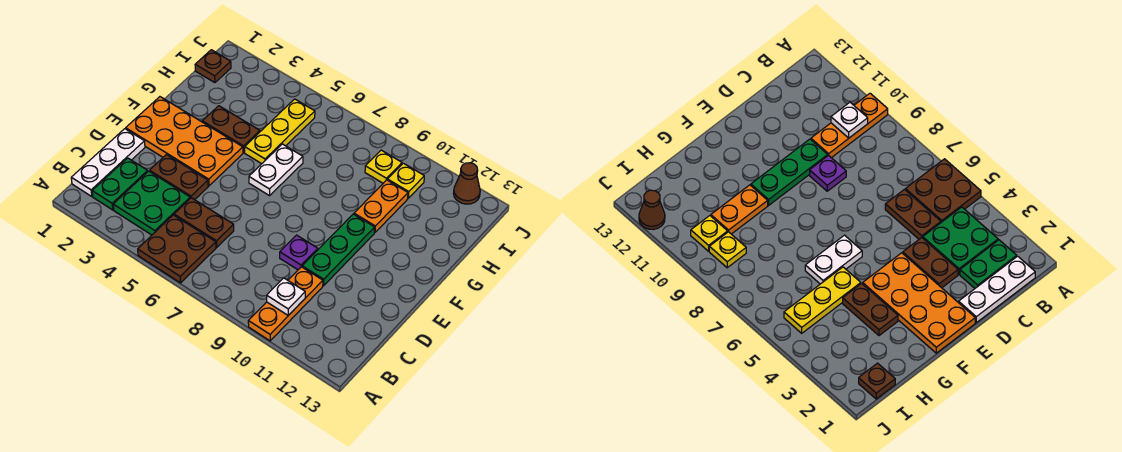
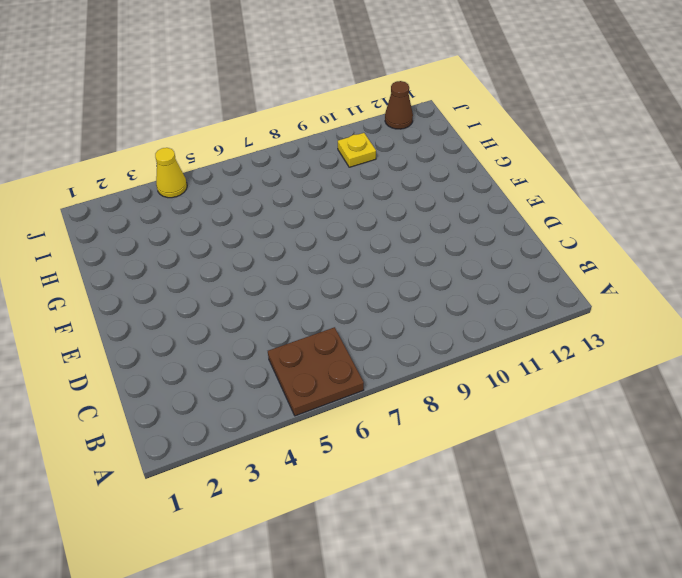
yellow 1x1 cone [155,148,187,198] -> none
none -> orange 1x3 plate [248,267,323,341]
none -> white 1x3 plate [71,129,145,196]
none -> green 1x2 plate [92,158,148,210]

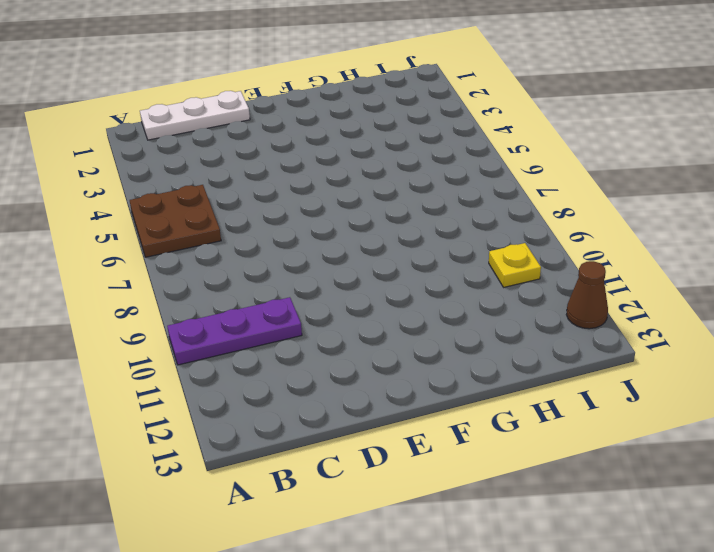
purple 1x3 plate [167,297,302,365] -> orange 1x3 plate [248,267,323,341]
none -> green 1x2 plate [92,158,148,210]
none -> green 2x2 plate [113,171,190,235]
none -> brown 1x2 plate [174,198,234,247]

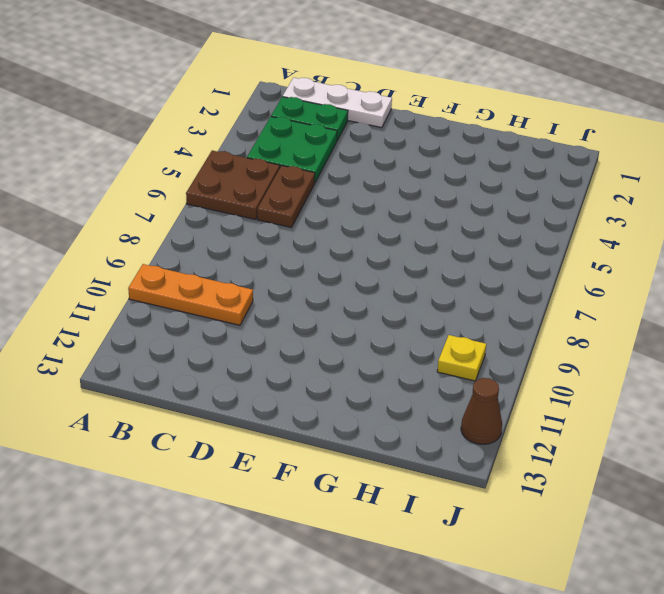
none -> brown 1x2 plate [150,155,208,200]
none -> purple 1x1 plate [280,235,318,270]
none -> green 1x3 plate [302,214,375,286]

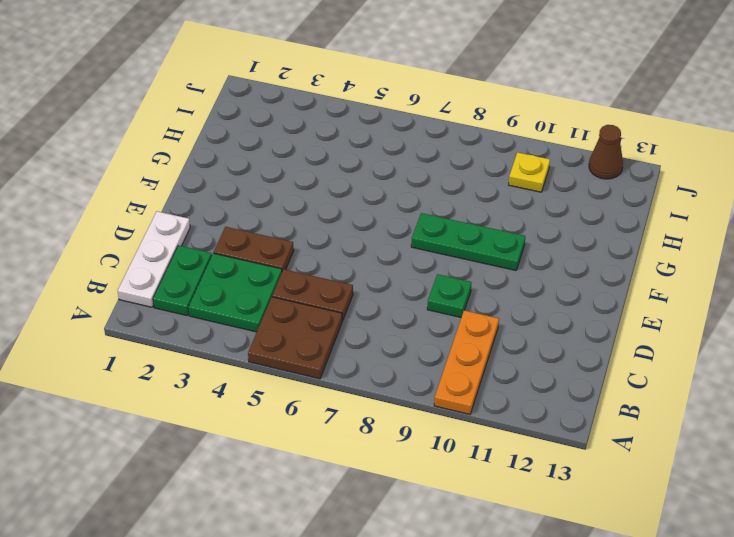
green 1x1 plate [427,274,472,317] -> purple 1x1 plate [280,235,318,270]
green 1x3 plate [411,213,525,270] -> green 1x3 plate turned to [302,214,375,286]
none -> orange 2x4 plate [126,97,243,186]
none -> white 1x2 plate [249,144,303,196]
none -> brown 1x2 plate [202,106,260,152]

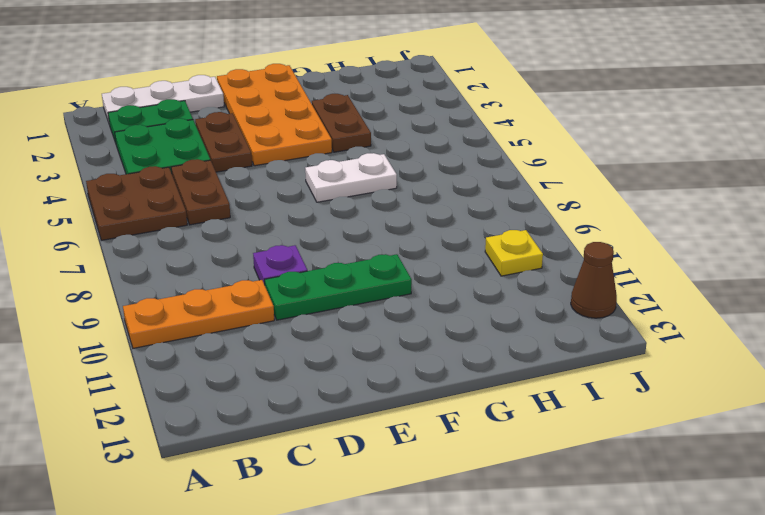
none -> yellow 1x3 plate [245,99,315,164]
none -> orange 1x2 plate [354,180,408,233]
none -> brown 1x1 plate [195,50,231,83]

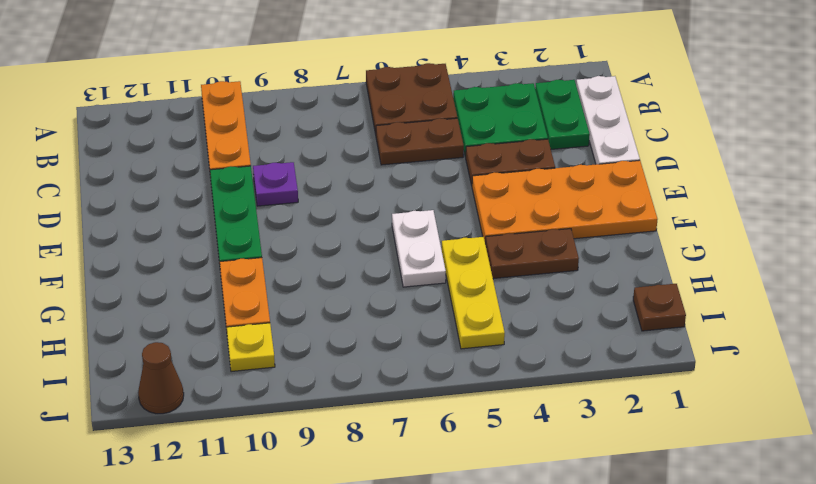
none -> yellow 1x1 plate [365,150,402,183]
none -> white 1x1 plate [267,278,305,315]

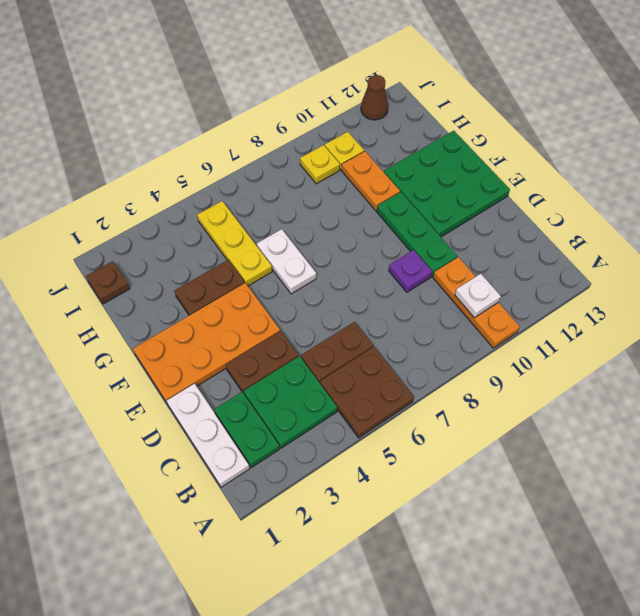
green 3x3 plate [384,131,510,237] -> none

